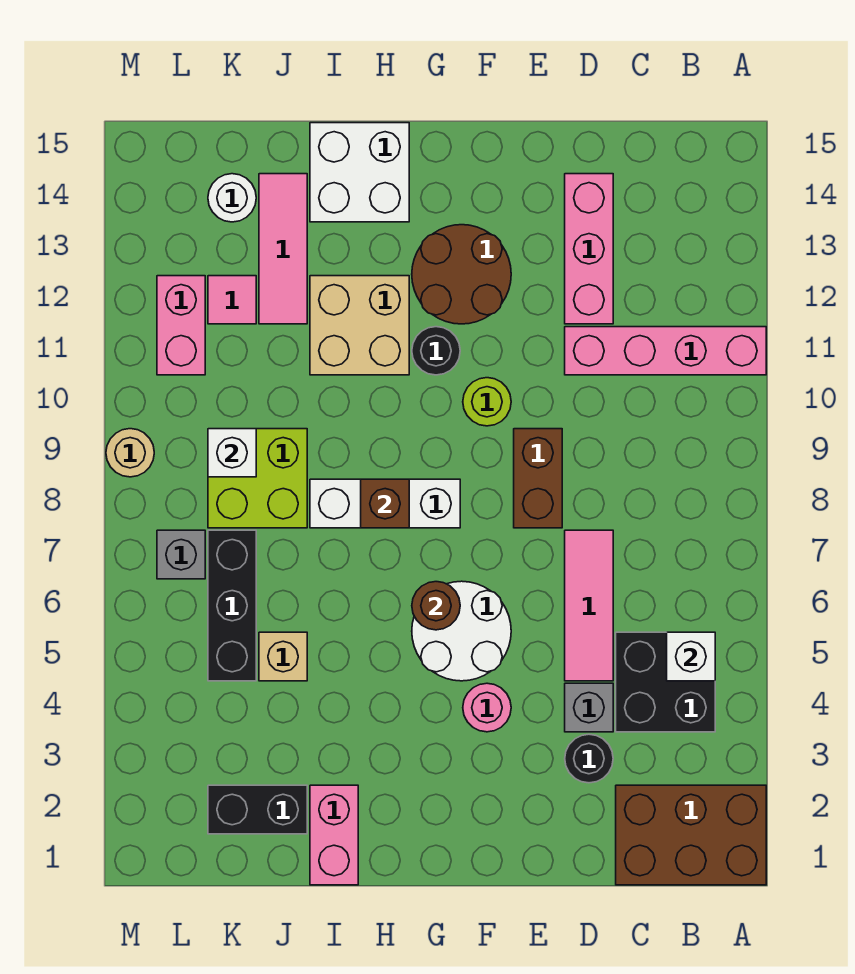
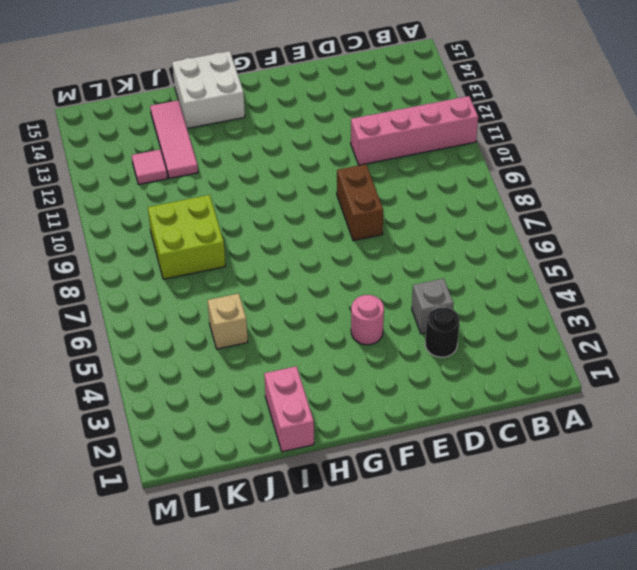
none -> brown 2x3 brick [616,785,766,885]
none -> black 2x2 brick [616,632,715,732]
none -> pink 1x3 tile [565,530,613,681]
none -> pink 1x3 brick [565,174,613,324]

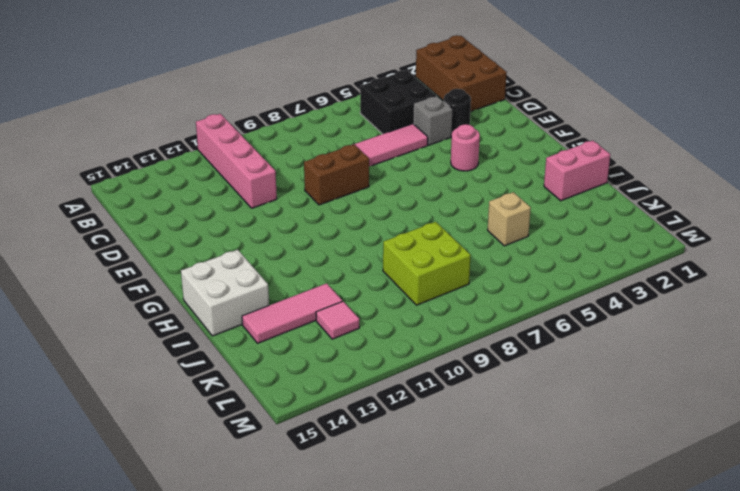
none -> pink 1x3 brick [565,174,613,324]
none -> white 2x2 round brick [412,581,511,681]
none -> lime 1x1 round brick [463,378,511,426]
none -> brown 2x2 round brick [412,225,511,324]

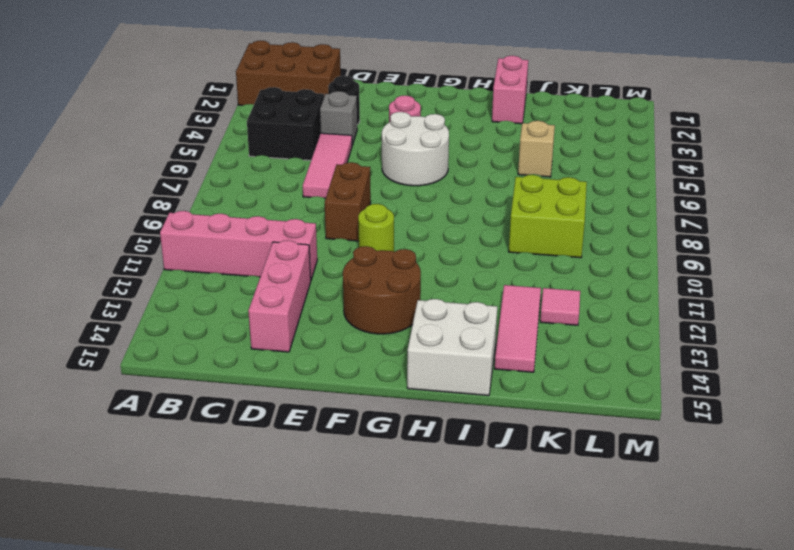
none -> white 1x3 brick [310,479,460,528]
none -> black 1x1 round brick [412,327,460,375]
none -> tan 2x2 brick [310,276,409,375]
none -> black 1x2 brick [208,785,307,834]

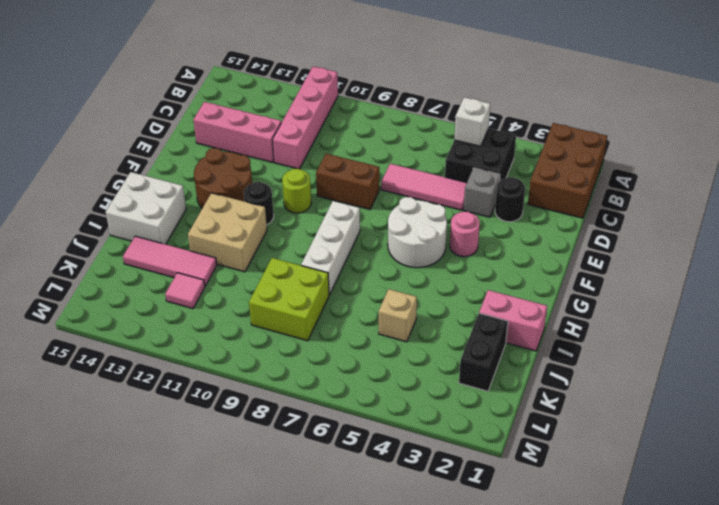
none -> black 1x3 brick [208,530,256,681]
none -> white 1x1 round brick [208,174,256,222]
none -> grey 1x1 brick [157,530,205,579]
none -> pink 1x2 brick [157,276,205,375]

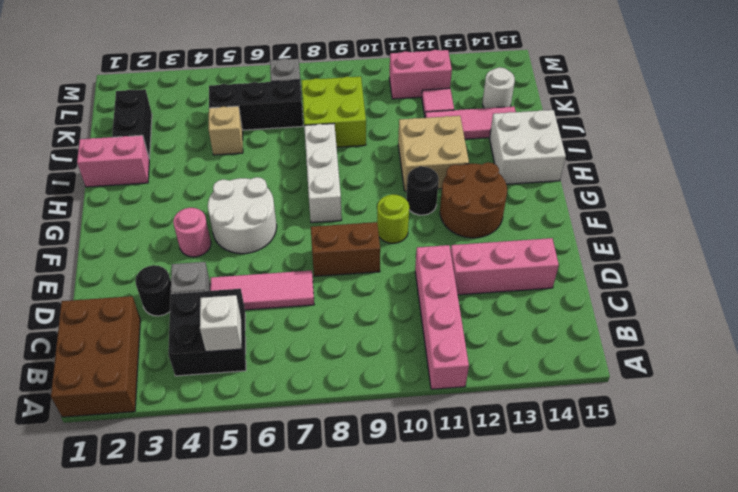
none -> tan 1x1 round brick [106,429,154,477]
none -> brown 1x1 round brick [412,582,460,630]
none -> brown 1x1 brick [361,479,409,528]
none -> white 1x1 brick [208,429,256,477]

